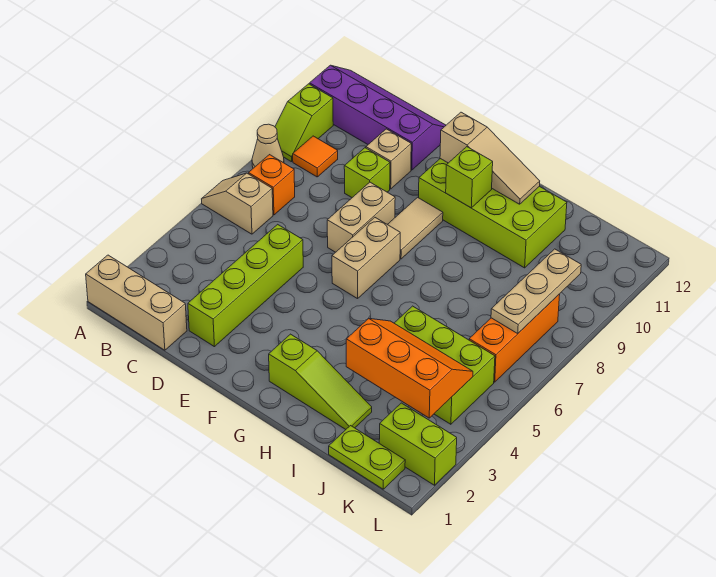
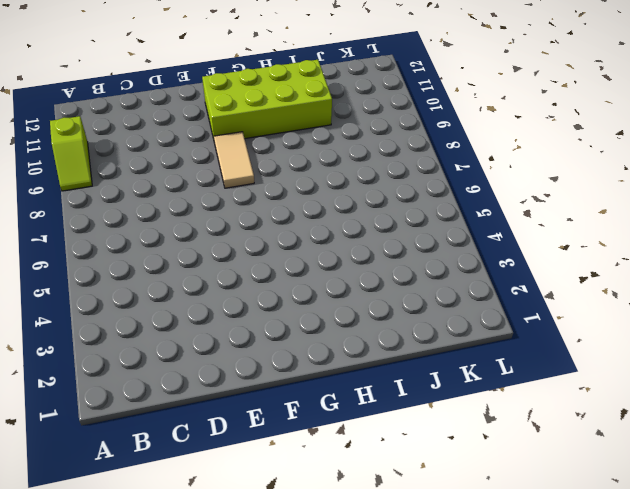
none -> tan 1x3 brick [86,255,187,350]
none -> tan 1x2 slope [202,173,273,234]
none -> tan 1x1 cone [252,124,284,168]

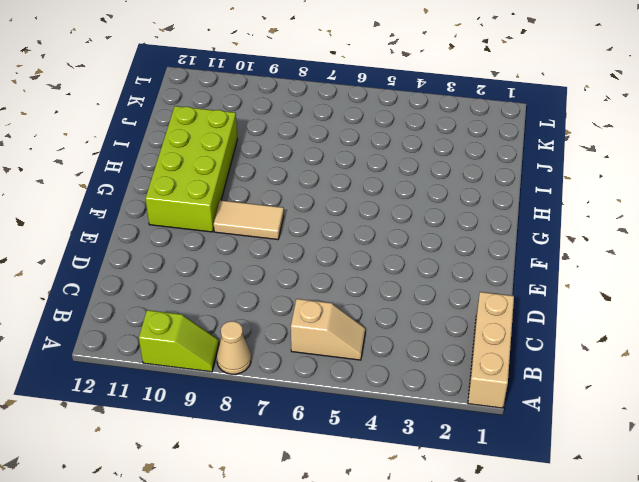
tan 1x2 slope [291,299,365,360] -> tan 1x2 slope turned to [202,173,273,234]
none -> purple 2x4 slope [310,65,446,170]
none -> orange 1x1 brick [249,155,295,215]
none -> orange 1x1 tile [293,136,338,177]

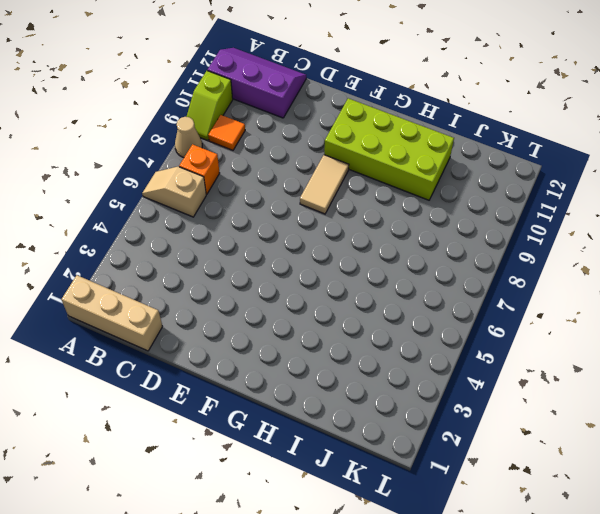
purple 2x3 slope [207,48,306,118] -> purple 2x4 slope [310,65,446,170]
none -> lime 1x4 brick [188,224,303,347]
none -> lime 1x1 brick [344,148,390,197]
none -> tan 1x1 brick [366,129,411,189]

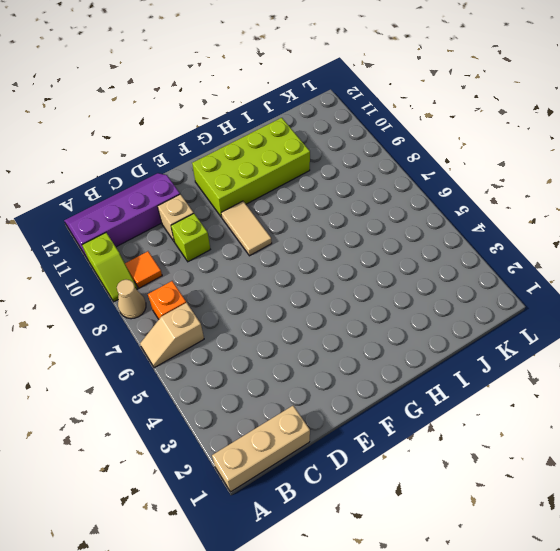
none -> lime 1x4 brick [188,224,303,347]
none -> tan 1x2 brick [327,182,395,252]
none -> tan 1x2 brick [332,217,400,299]

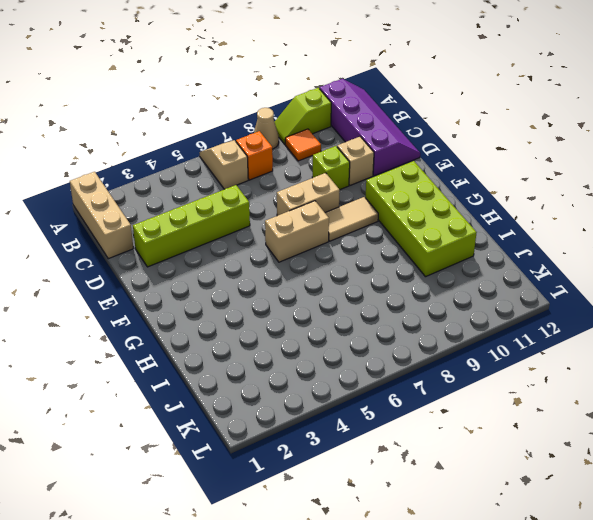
none -> lime 1x3 slope [269,334,372,429]
none -> lime 2x3 brick [394,306,495,424]
none -> lime 1x2 plate [329,426,405,489]

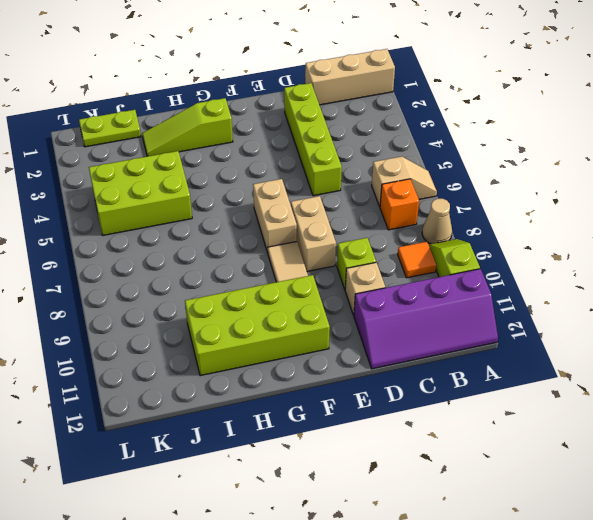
none -> lime 1x2 brick [379,403,457,485]
none -> orange 1x3 brick [469,294,560,382]
none -> tan 1x3 slope [440,112,540,204]

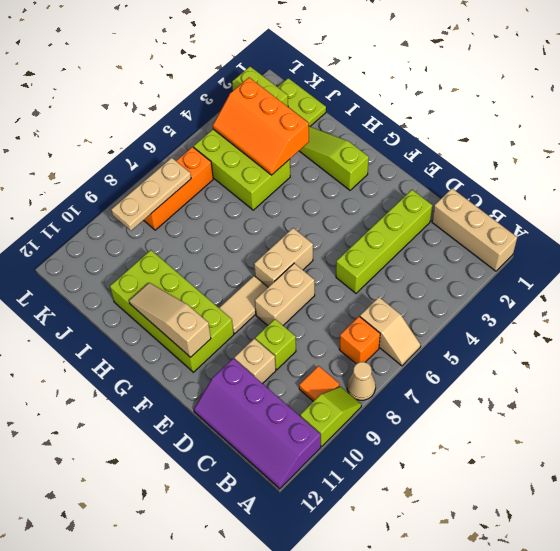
none -> lime 1x1 brick [446,147,493,208]

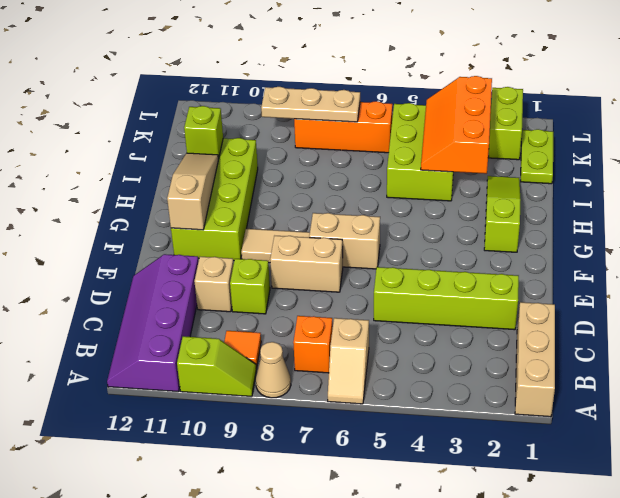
lime 1x1 brick [184,106,223,159] -> lime 1x1 brick moved to [446,147,493,208]

